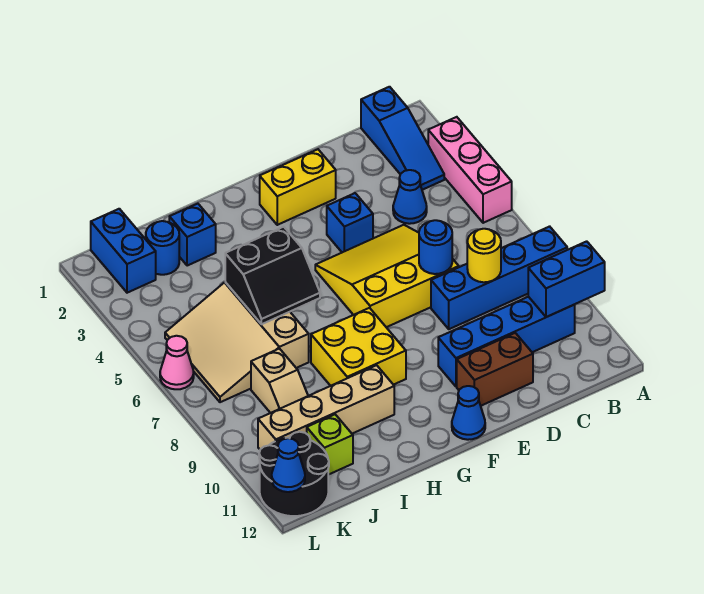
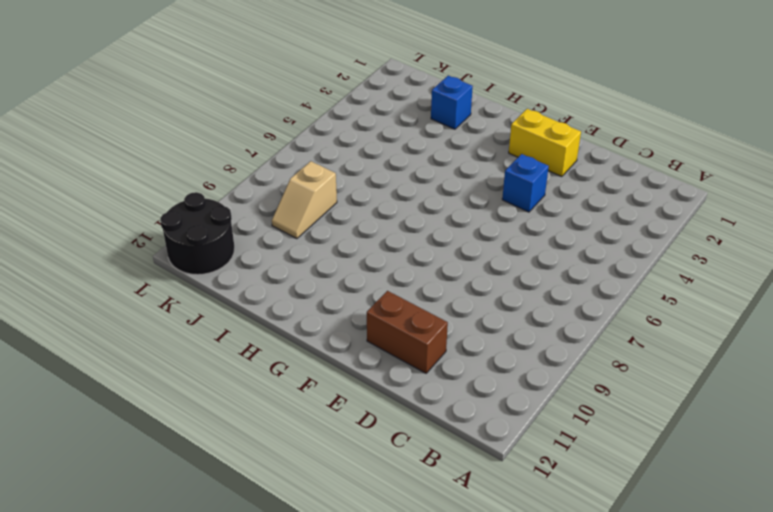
none -> pink 1x3 brick [428,117,512,223]
none -> blue 1x4 brick [431,226,567,329]
none -> blue 1x3 slope [361,87,444,190]

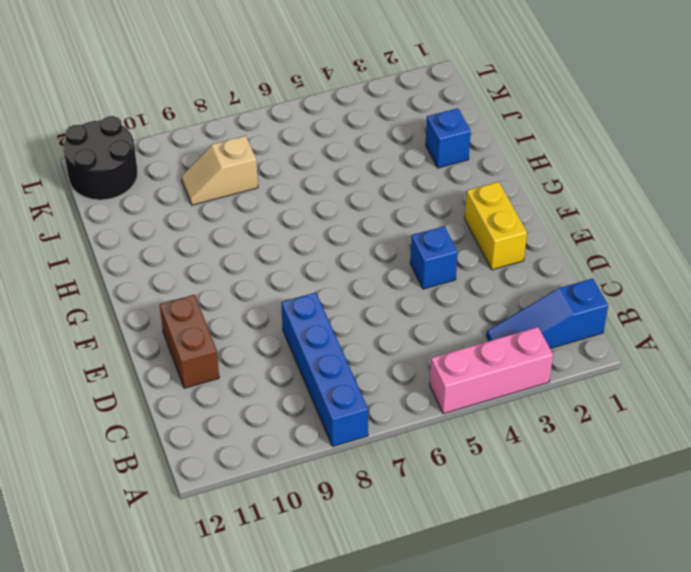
none -> blue 1x4 brick [438,297,575,387]
none -> blue 1x1 cone [393,170,427,224]
none -> yellow 3x3 slope [315,225,459,327]

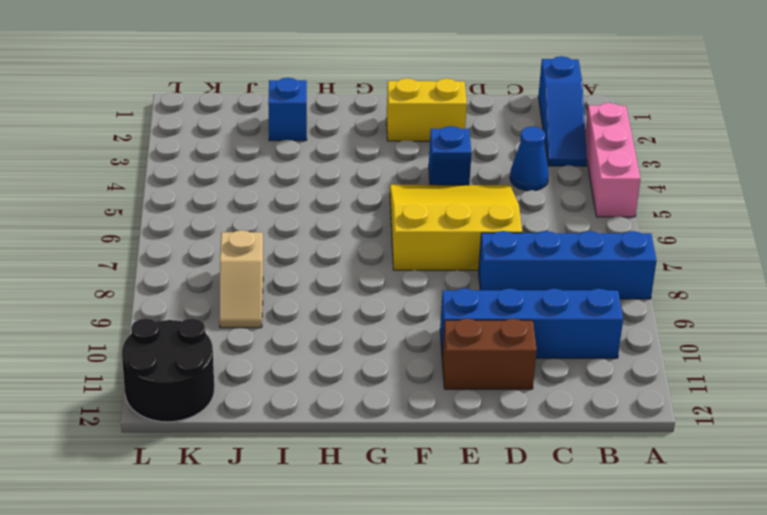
none -> blue 1x1 cone [452,386,485,440]
none -> yellow 2x2 brick [311,308,406,386]
none -> tan 1x4 brick [258,365,394,449]

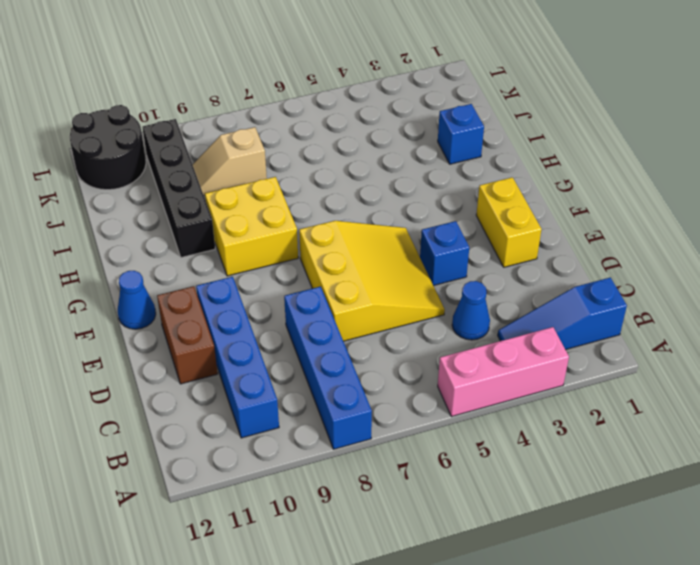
black 1x4 brick [142,119,215,258] -> tan 1x4 brick [258,365,394,449]
none -> tan 3x3 slope [165,282,309,402]
none -> blue 1x1 round brick [146,221,179,275]
none -> lime 1x1 brick [307,414,353,475]

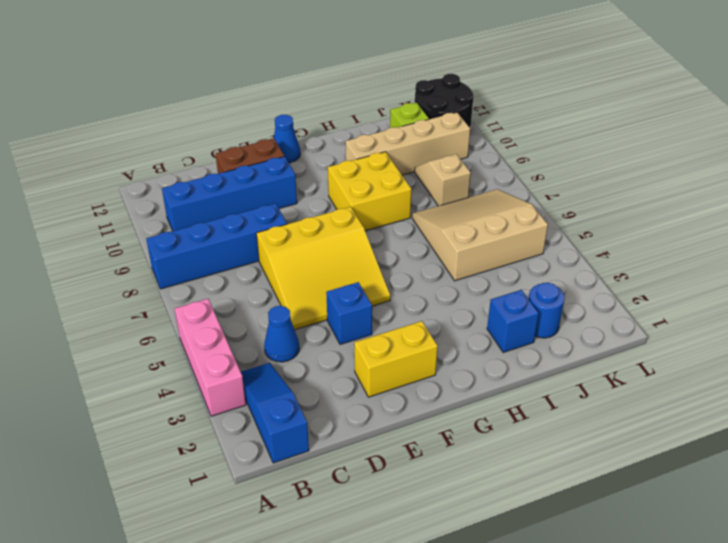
tan 3x3 slope [412,189,548,281] -> tan 3x3 slope turned to [165,282,309,402]
none -> blue 1x2 brick [91,209,156,293]
none -> pink 1x1 cone [160,336,194,389]
none -> blue 1x2 brick [528,241,605,317]

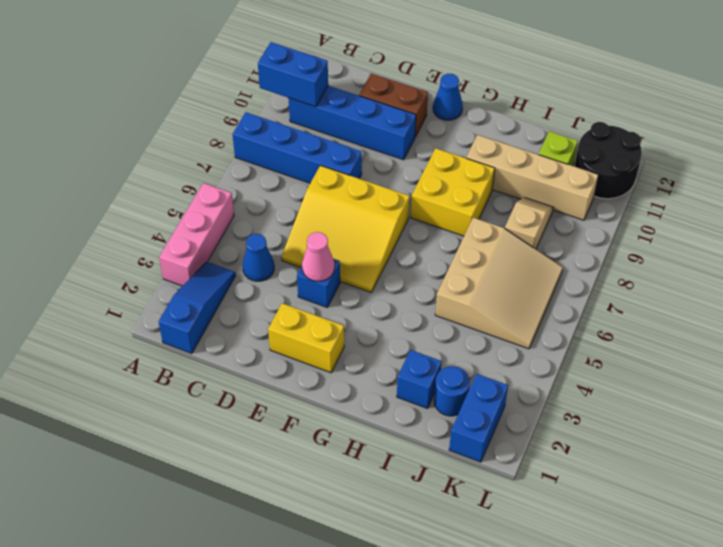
pink 1x1 cone [302,232,335,281] -> pink 1x1 cone moved to [160,336,194,389]
none -> yellow 1x1 round brick [467,229,501,282]
none -> blue 1x1 round brick [419,220,452,274]
none -> black 2x2 slope [225,227,320,324]

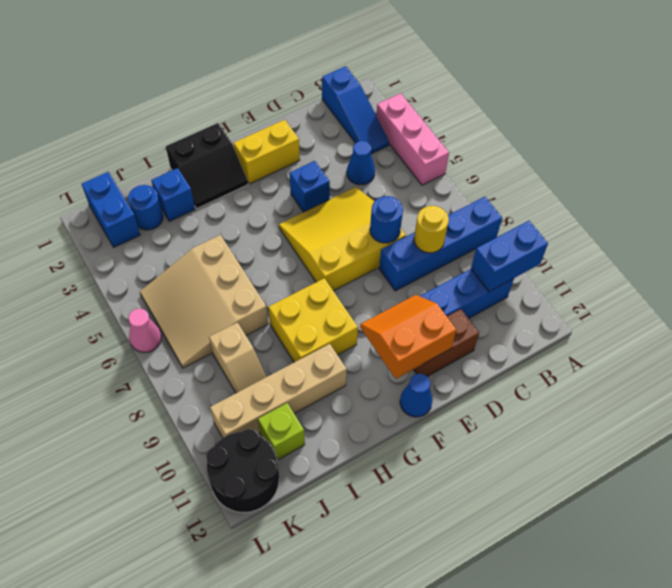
orange 2x2 slope [360,295,456,379] -> none
black 2x2 slope [166,123,248,209] -> black 2x2 slope moved to [225,227,320,324]
none -> blue 1x1 cone [272,438,305,492]

